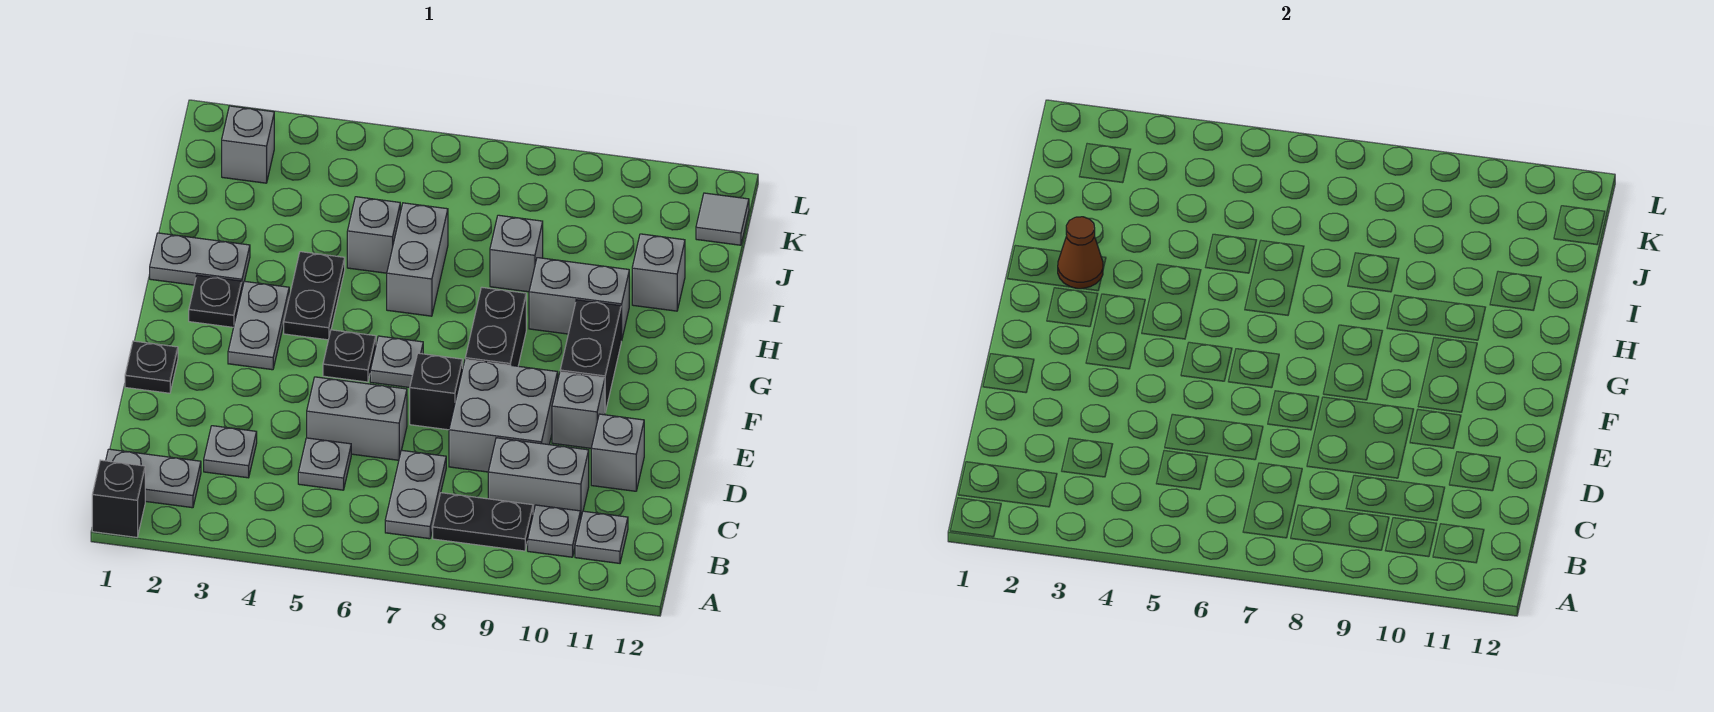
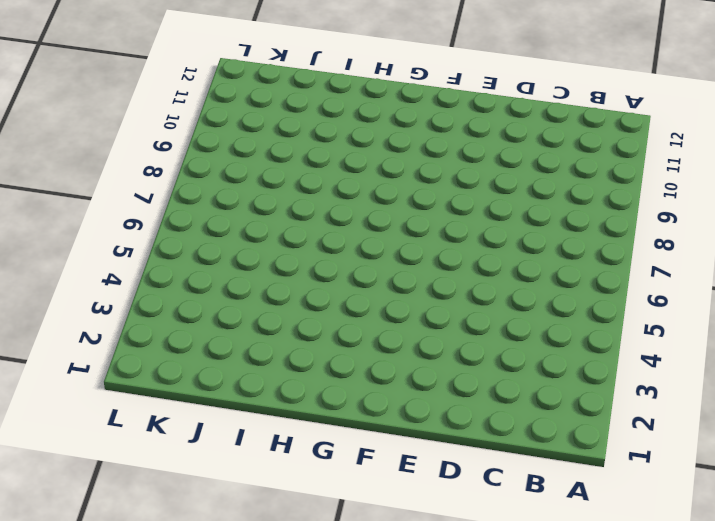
none -> black 1x1 brick [92,460,145,537]
none -> grey 1x2 plate [106,449,201,508]
none -> grey 1x2 plate [385,450,446,539]
none -> black 1x2 plate [433,493,533,551]

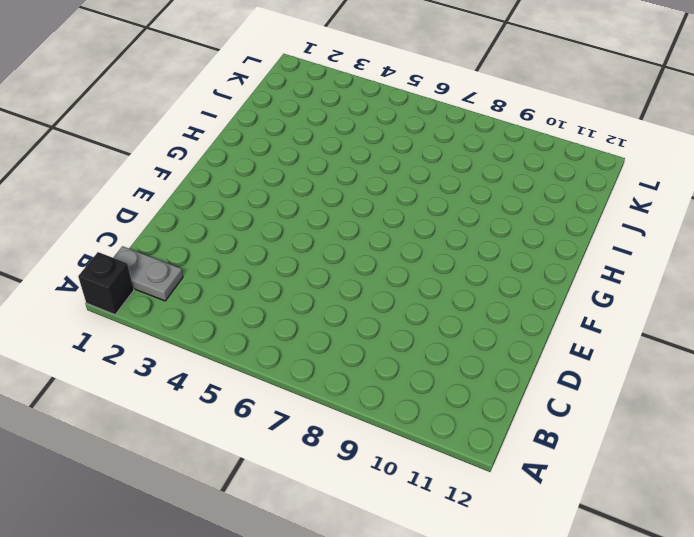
none -> grey 1x2 plate [385,450,446,539]
none -> black 1x2 plate [433,493,533,551]
none -> grey 1x1 plate [528,505,580,557]
none -> grey 1x1 plate [575,511,628,563]

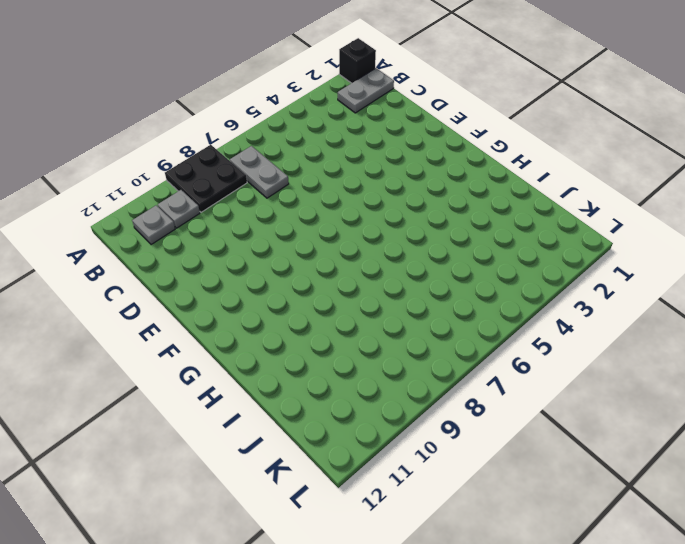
black 2x2 plate [165,145,247,212] -> black 1x2 plate [433,493,533,551]
none -> grey 1x1 plate [204,426,257,478]
none -> grey 1x1 plate [298,438,351,490]
none -> grey 1x2 brick [488,438,589,521]
none -> grey 1x2 brick [307,377,407,460]

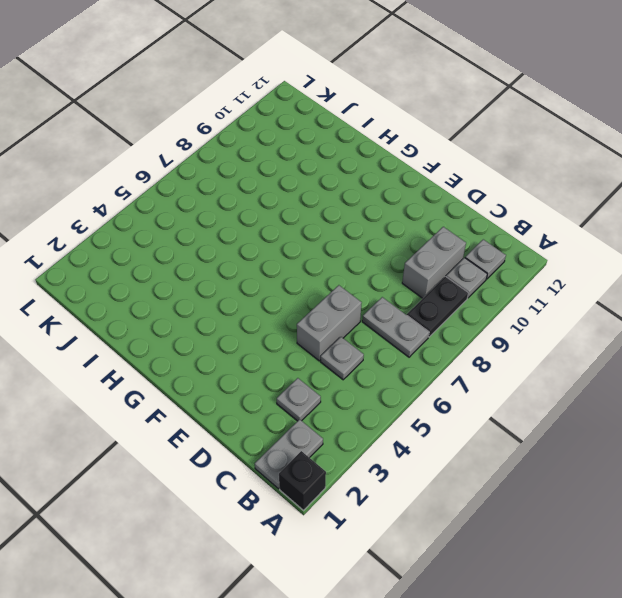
none -> grey 2x2 brick [449,359,558,472]
none -> grey 1x1 brick [591,414,644,491]
none -> black 1x1 plate [125,341,178,393]
none -> black 1x1 brick [410,353,463,430]

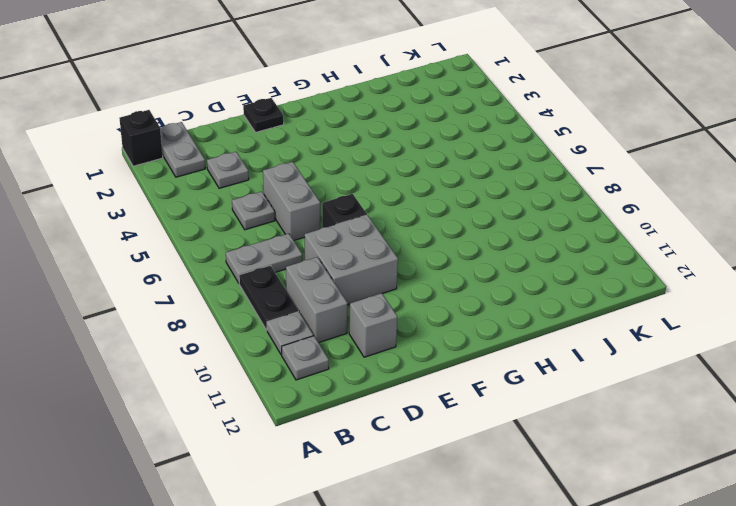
none -> grey 1x1 brick [552,372,605,448]
none -> grey 1x2 plate [228,281,289,370]
none -> black 1x1 plate [323,330,376,382]
none -> grey 1x1 plate [370,336,423,388]

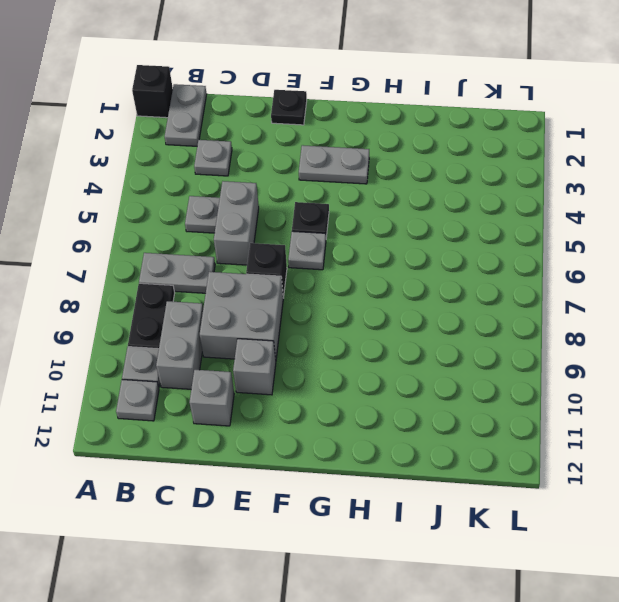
none -> black 1x2 brick [465,287,526,366]
none -> black 1x2 brick [560,300,621,412]
none -> black 1x1 plate [189,275,242,327]
none -> black 1x2 plate [284,252,345,340]

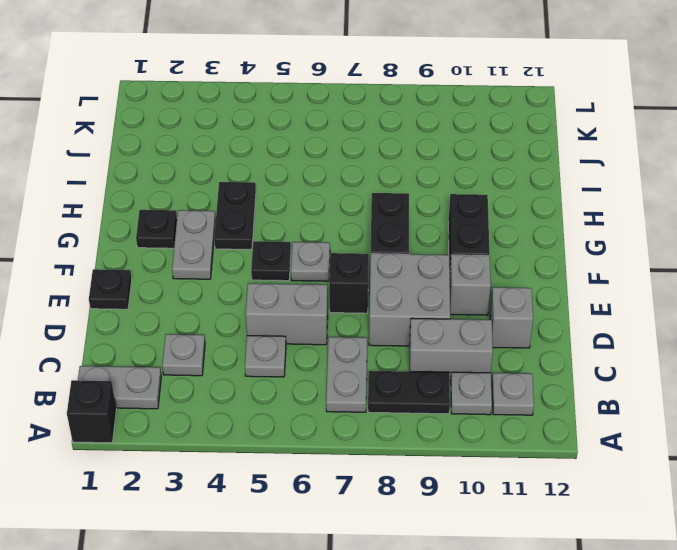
none -> grey 1x2 plate [150,233,250,288]
none -> grey 1x2 brick [387,203,448,316]
none -> grey 1x2 brick [529,258,629,341]
none -> grey 1x1 brick [347,197,400,273]

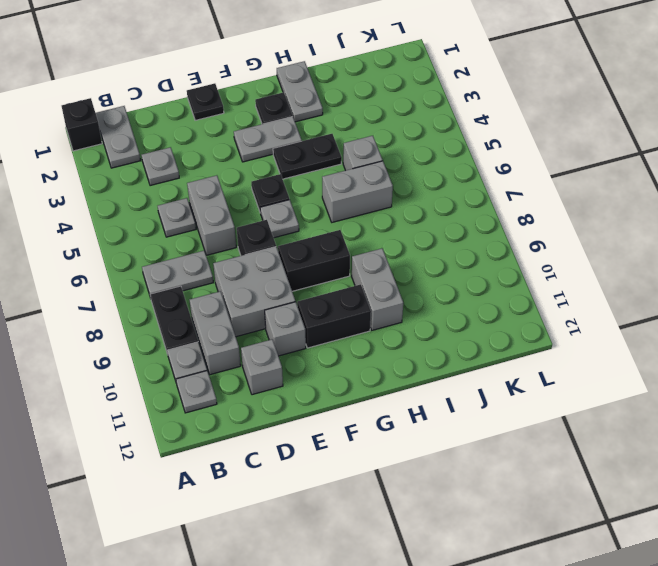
none -> grey 1x1 brick [490,215,543,292]
none -> grey 1x1 brick [632,234,685,311]
none -> grey 1x1 brick [222,106,274,183]
none -> grey 1x1 tile [696,193,749,245]

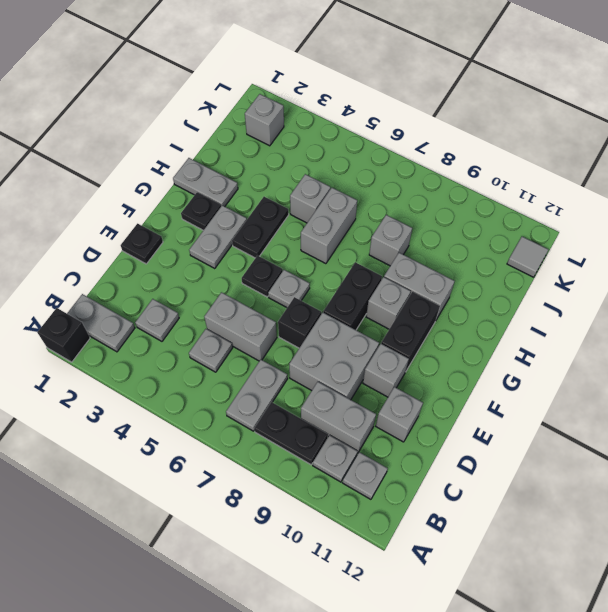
grey 1x1 brick [366,277,411,329] -> grey 1x1 brick moved to [632,234,685,311]
none -> brown 1x1 cone [1058,217,1103,289]

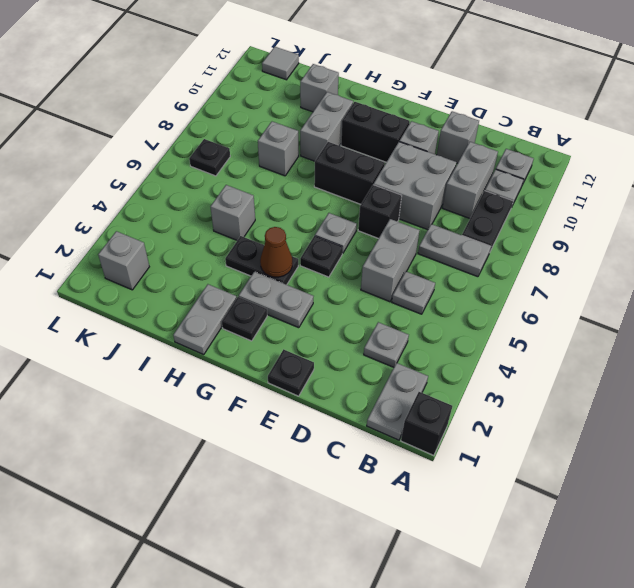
brown 1x1 cone [260,227,292,277] -> brown 1x1 cone moved to [1058,217,1103,289]
black 1x1 plate [189,139,230,176] -> none
none -> grey 1x2 brick [387,203,448,316]

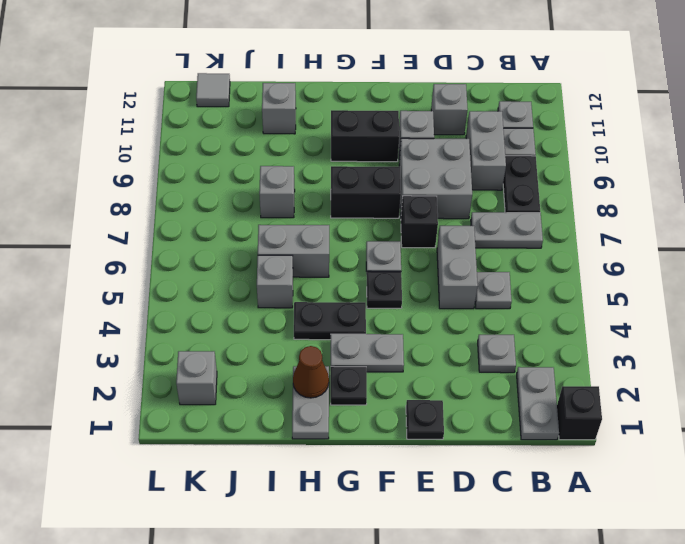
none -> grey 1x2 brick [529,258,629,341]

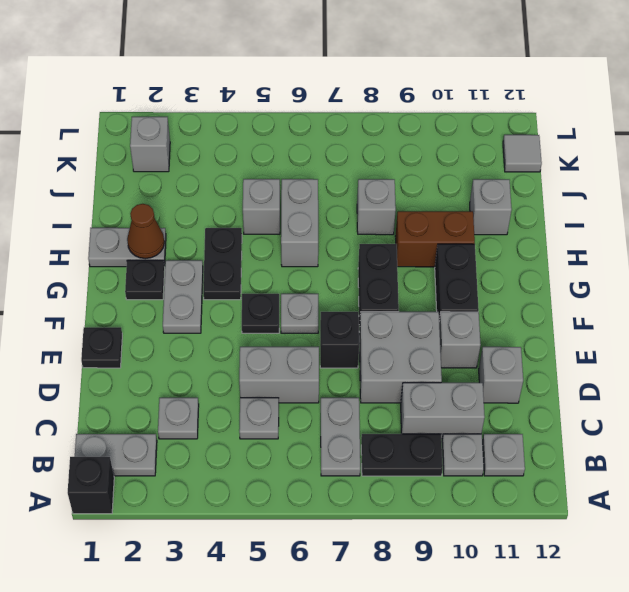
brown 1x2 brick [395,211,475,267] -> grey 1x2 brick [529,258,629,341]

